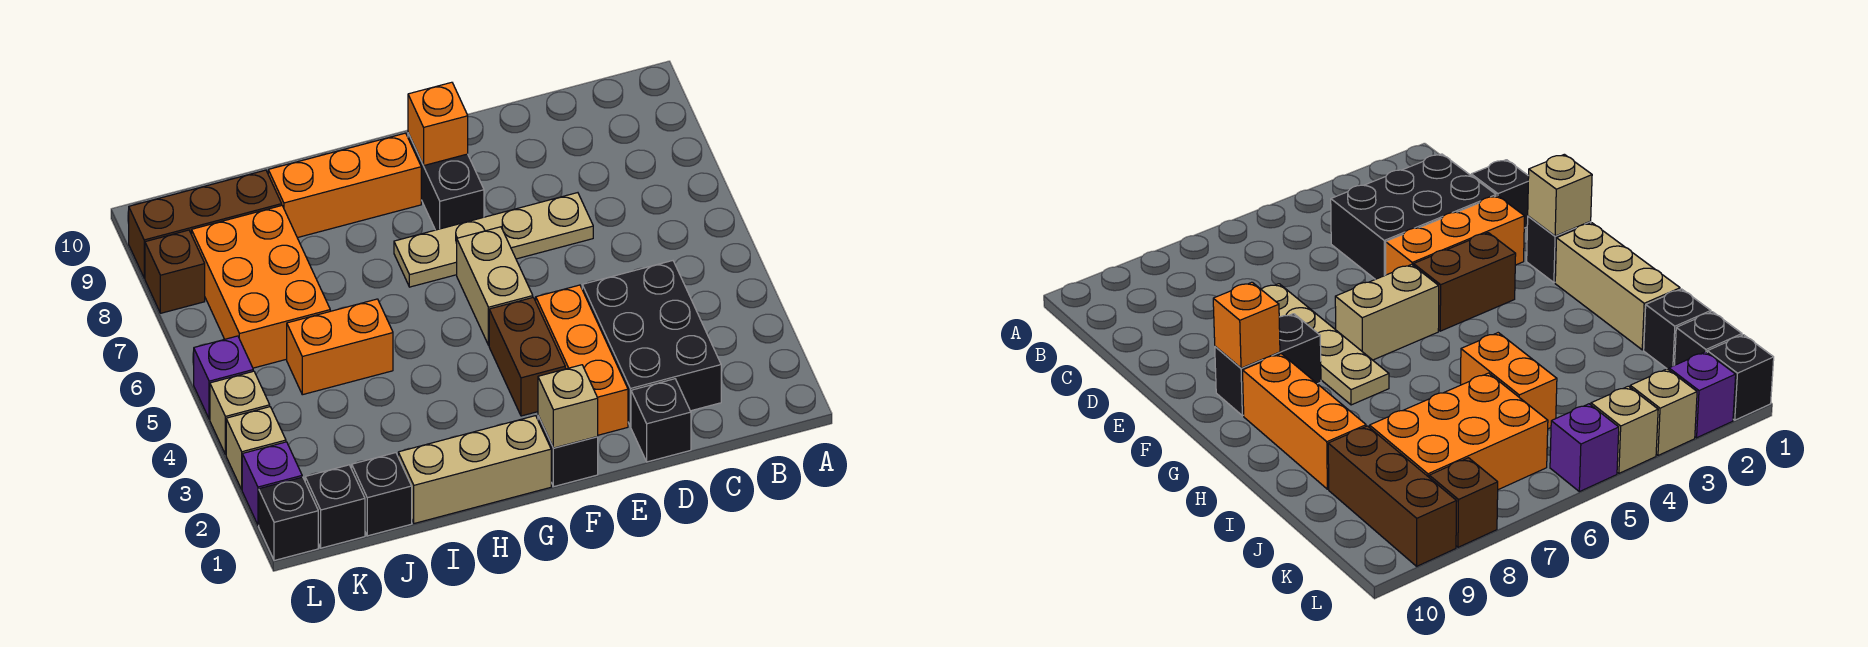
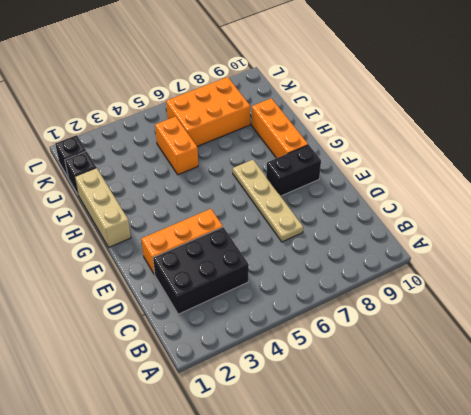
none -> black 1x1 brick [631,379,691,462]
none -> black 1x1 brick [538,416,598,486]
none -> brown 1x2 brick [489,298,565,416]

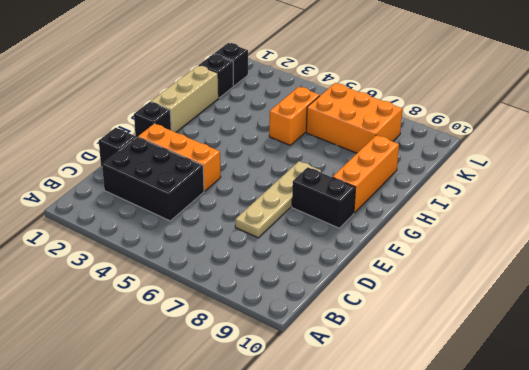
none -> brown 1x2 brick [489,298,565,416]
none -> tan 1x2 brick [457,227,533,345]
none -> brown 1x3 brick [129,170,282,278]

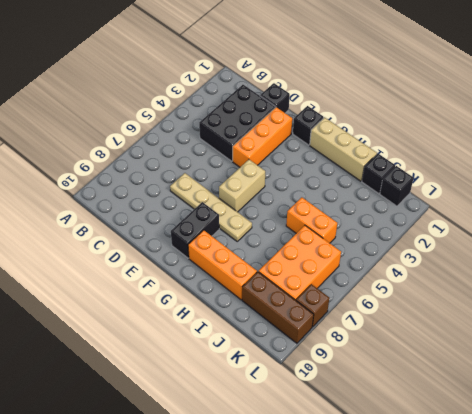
none -> brown 1x2 brick [489,298,565,416]
none -> black 1x1 brick [259,477,318,561]
none -> purple 1x1 brick [242,442,302,525]

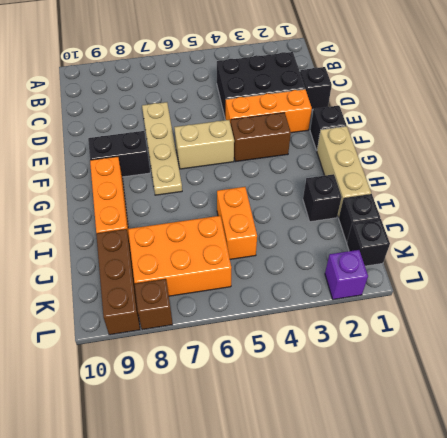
black 1x1 brick [303,174,342,222] -> black 1x1 brick moved to [259,477,318,561]
none -> tan 1x1 brick [226,407,286,489]
none -> tan 1x1 brick [210,371,270,455]
none -> purple 1x1 brick [194,336,253,419]

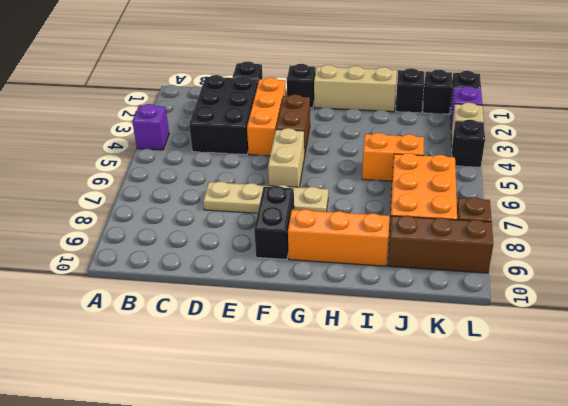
purple 1x1 brick [132,104,169,150] -> purple 1x1 brick moved to [194,336,253,419]
black 1x1 brick [452,120,485,167] -> tan 1x1 brick [210,371,270,455]
none -> tan 1x1 brick [538,365,598,448]
none -> orange 1x1 brick [408,82,468,165]

